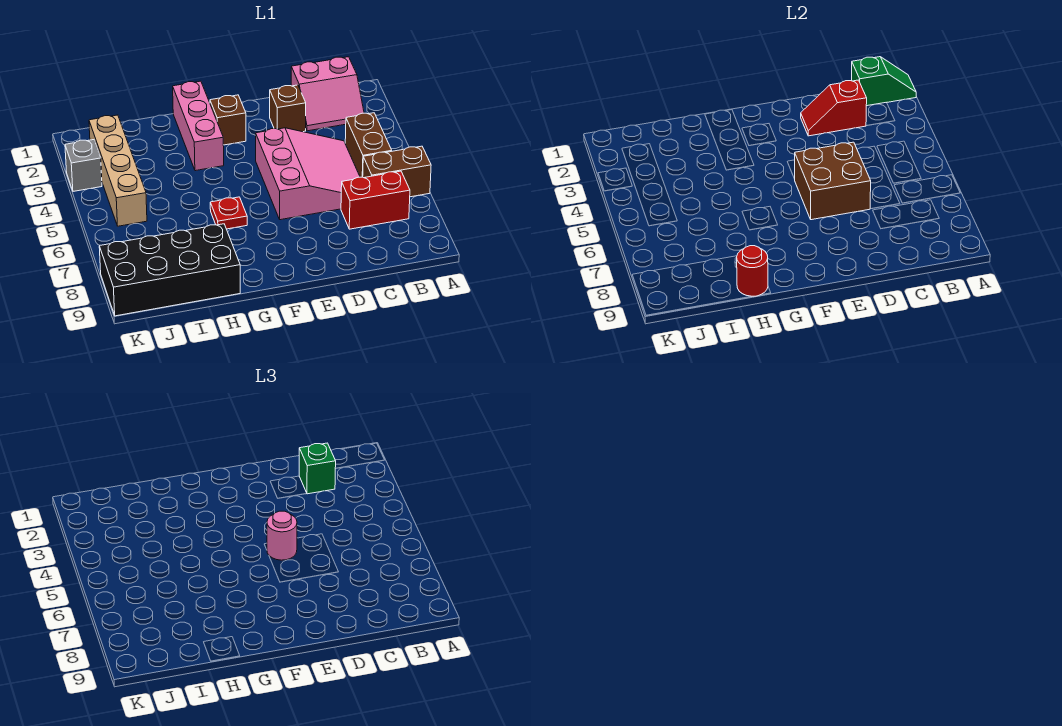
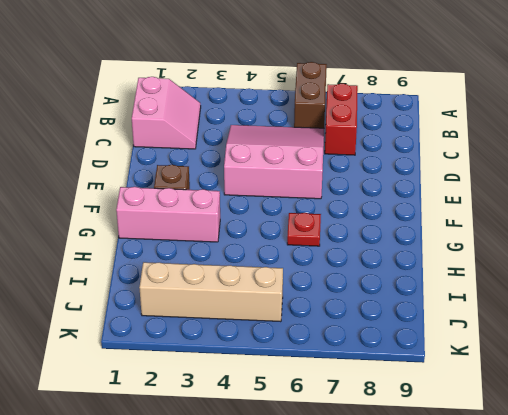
none -> brown 1x2 brick [345,113,392,177]
none -> brown 1x1 brick [270,85,306,132]
none -> black 2x4 brick [99,224,240,316]

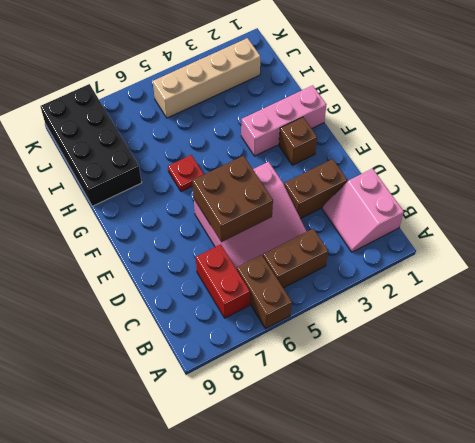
brown 1x2 brick [284,159,347,218] -> brown 1x1 brick [270,85,306,132]
none -> grey 1x1 brick [65,140,102,191]
none -> green 1x2 slope [852,57,916,106]
none -> red 1x2 slope [801,80,867,136]

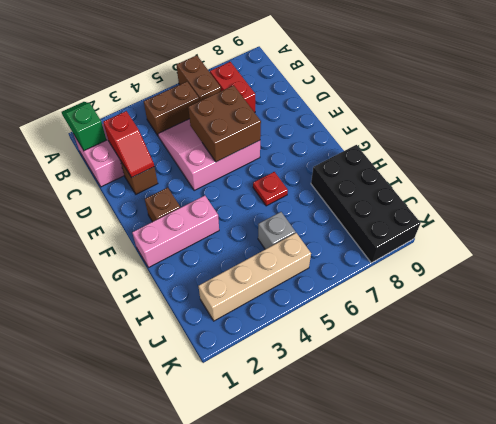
grey 1x1 brick [258,212,296,249] -> grey 1x1 brick moved to [65,140,102,191]
none -> red 1x1 round brick [737,246,768,296]
none -> green 1x1 brick [299,443,336,494]
none -> pink 1x1 round brick [267,511,297,560]

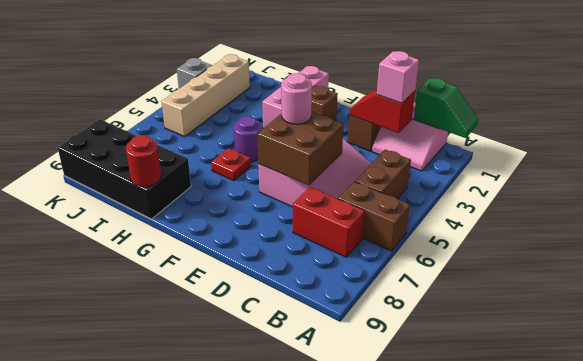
pink 1x1 brick [377,51,419,103] -> green 1x1 brick [299,443,336,494]
purple 1x1 round brick [234,116,262,162] -> none

